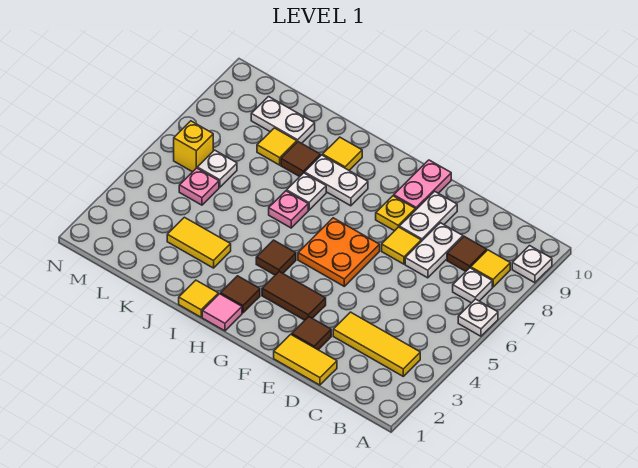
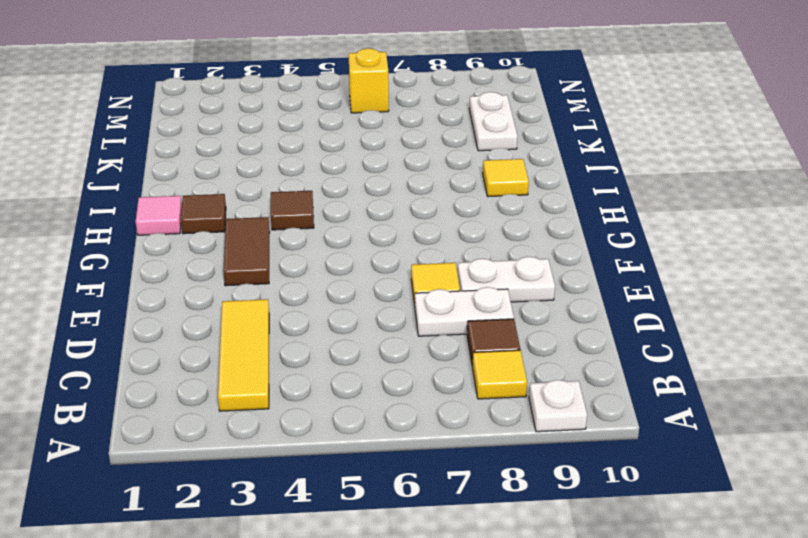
none -> white 1x1 plate [458,299,498,336]
none -> white 1x1 plate [453,268,492,303]
none -> yellow 1x2 tile [274,334,337,385]
none -> brown 1x1 tile [292,317,331,350]

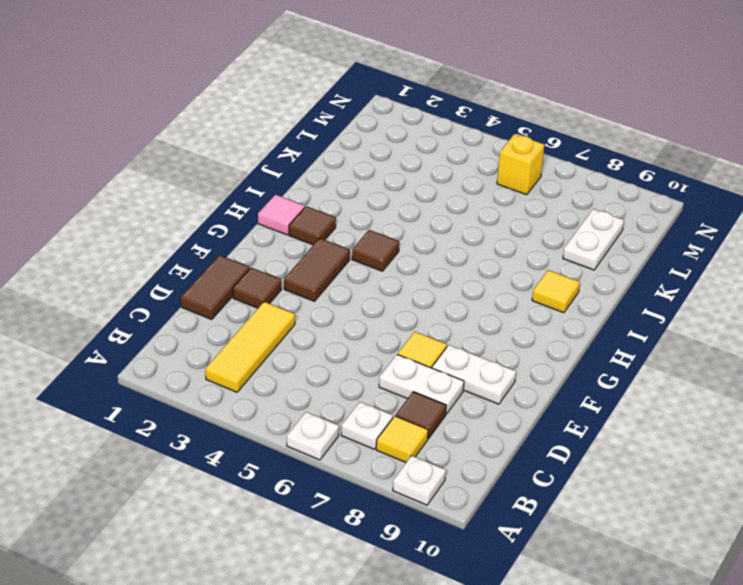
brown 1x2 tile [181,255,250,319] -> yellow 1x2 tile [274,334,337,385]
none -> orange 2x2 plate [298,218,380,286]
none -> yellow 1x1 plate [376,196,415,231]
none -> pink 1x2 plate [394,160,451,210]
none -> white 1x2 plate [305,155,368,206]

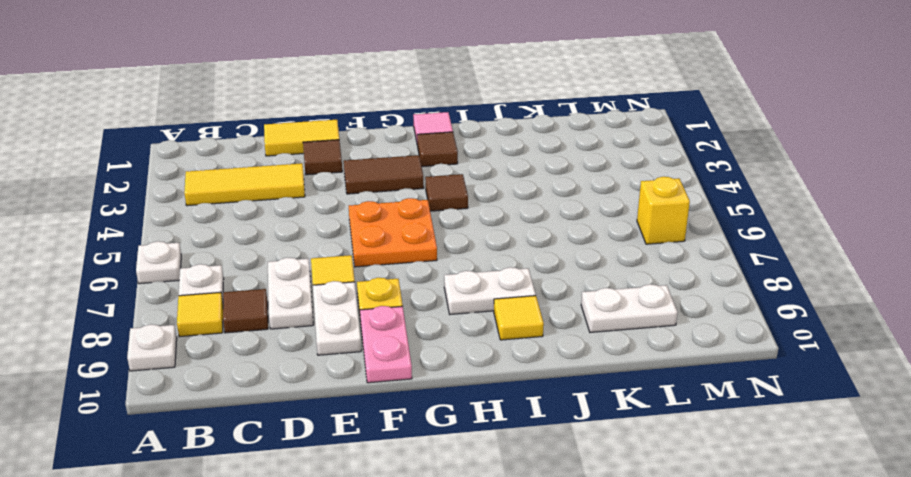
none -> yellow 1x1 tile [179,280,218,317]
none -> pink 1x1 plate [269,191,308,228]
none -> white 1x1 plate [287,173,326,210]
none -> yellow 1x2 tile [167,217,231,268]

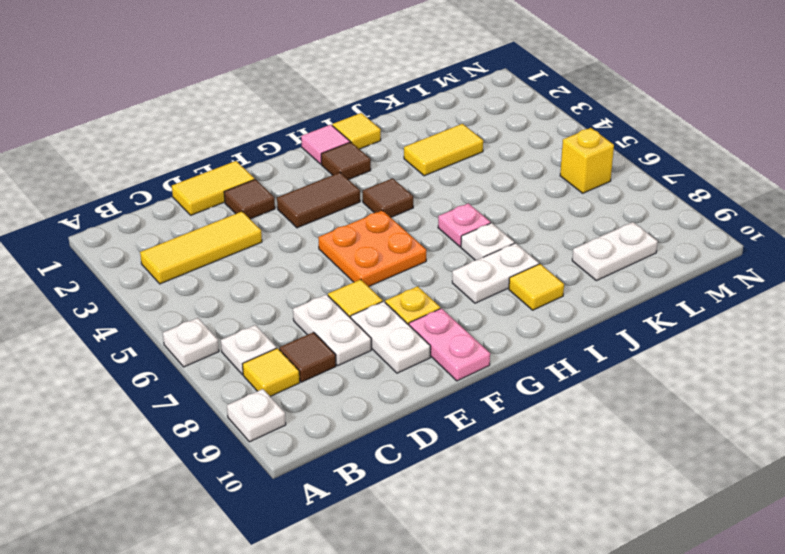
none -> brown 1x1 tile [281,142,321,177]
none -> yellow 1x1 tile [257,128,297,165]
none -> pink 1x1 plate [179,168,219,205]
none -> white 1x1 plate [197,150,237,187]

